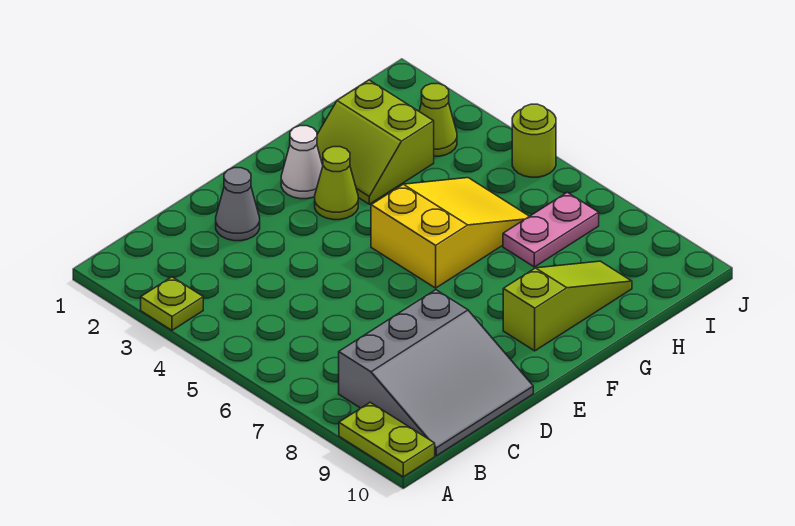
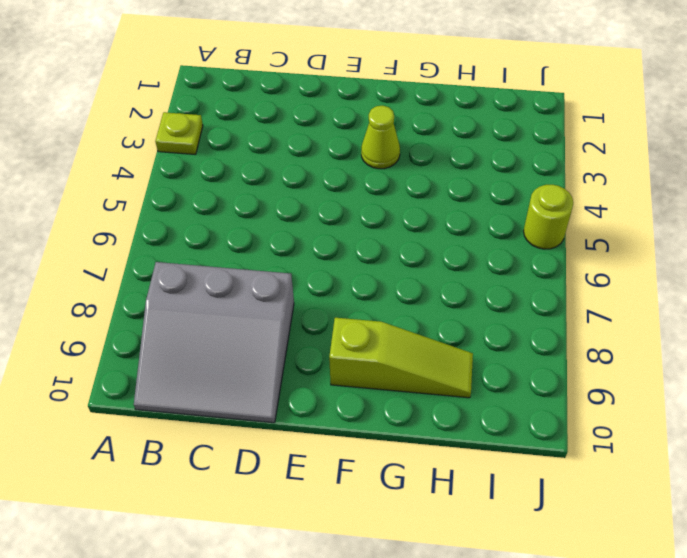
none -> lime 1x2 plate [339,402,435,477]
none -> grey 1x1 cone [216,168,260,241]
none -> white 1x1 cone [281,126,323,199]

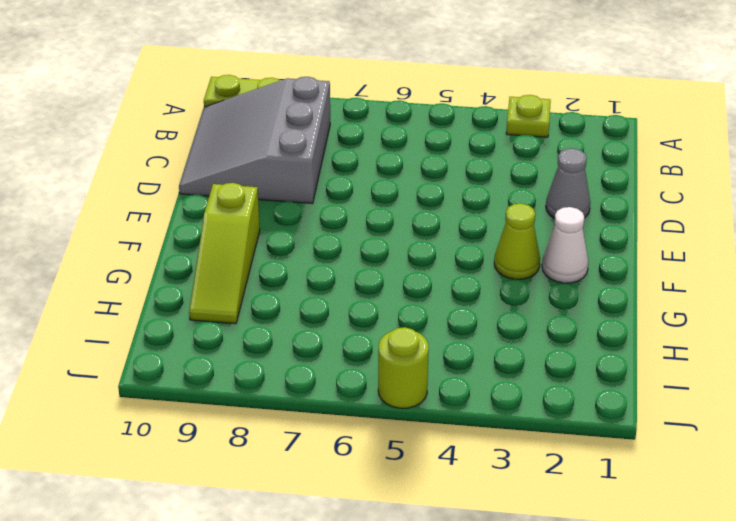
none -> yellow 2x3 slope [371,178,529,288]
none -> lime 2x2 slope [317,80,434,204]
none -> pink 1x2 plate [503,192,599,267]

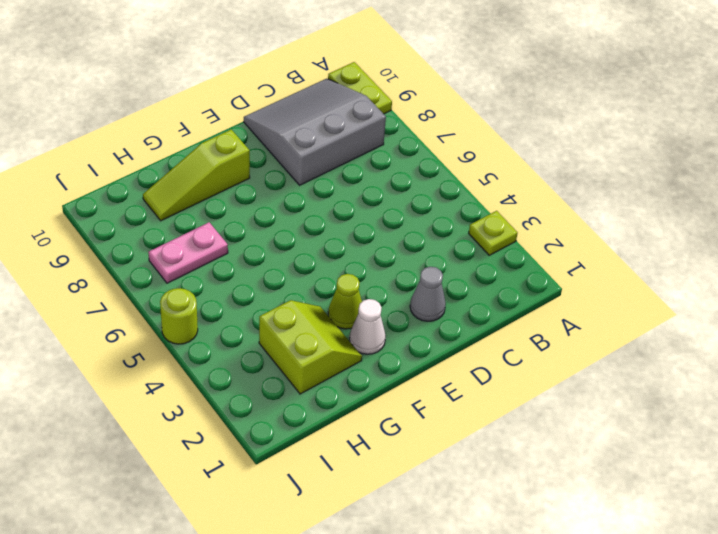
none -> yellow 2x3 slope [371,178,529,288]
none -> lime 1x1 cone [419,84,457,156]

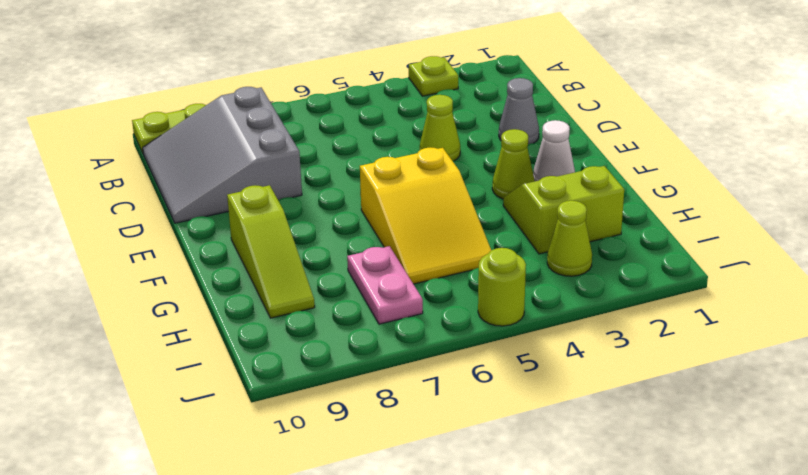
lime 1x1 cone [420,95,460,161] -> none

